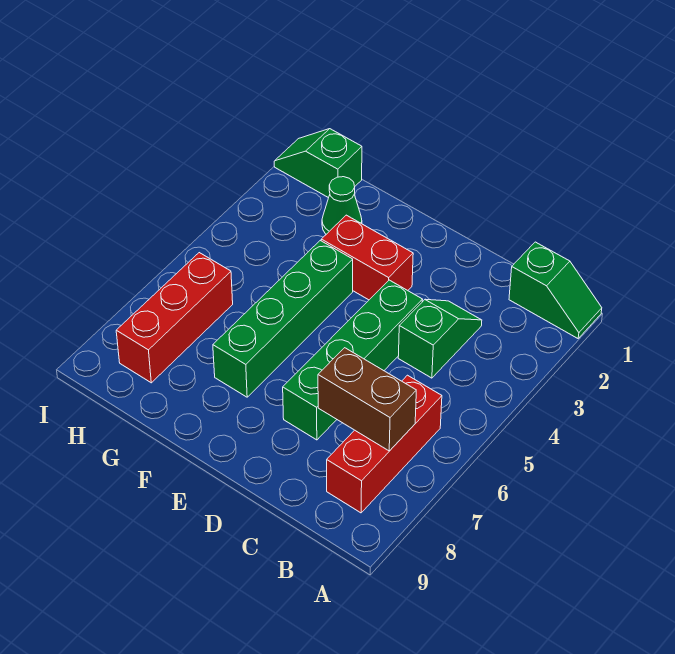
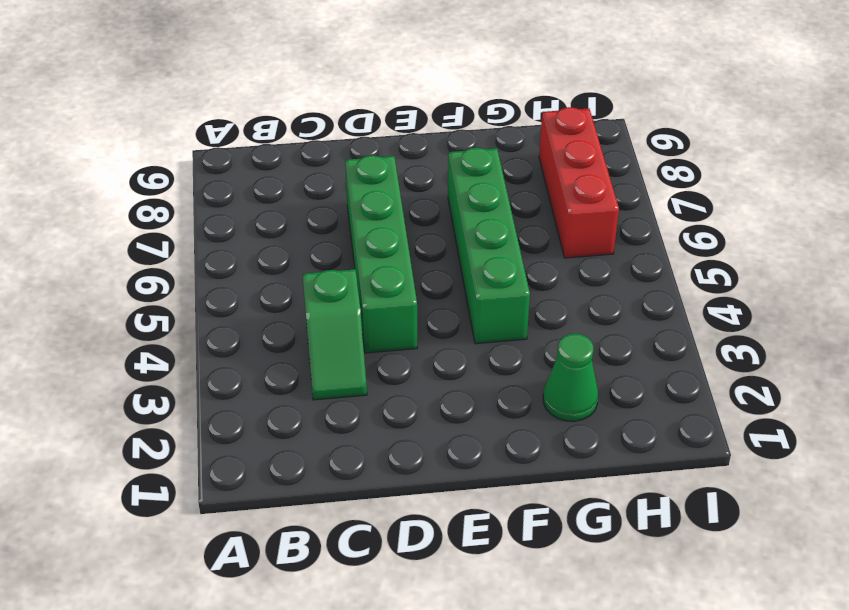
none -> green 1x2 slope [509,242,602,338]
none -> red 1x3 brick [327,375,442,513]

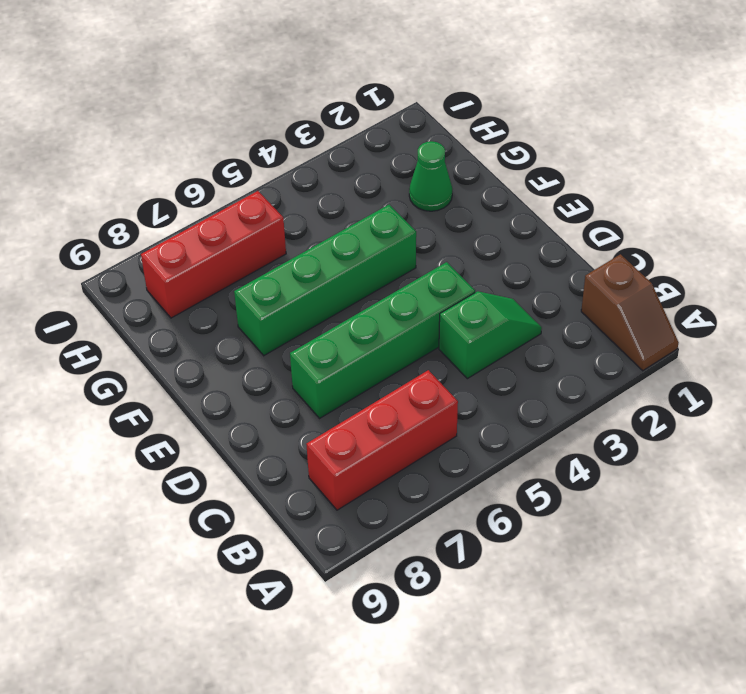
brown 1x2 slope [581,254,679,371] -> green 1x2 slope [509,242,602,338]
none -> red 1x2 brick [321,215,413,300]
none -> green 1x2 slope [274,129,362,198]

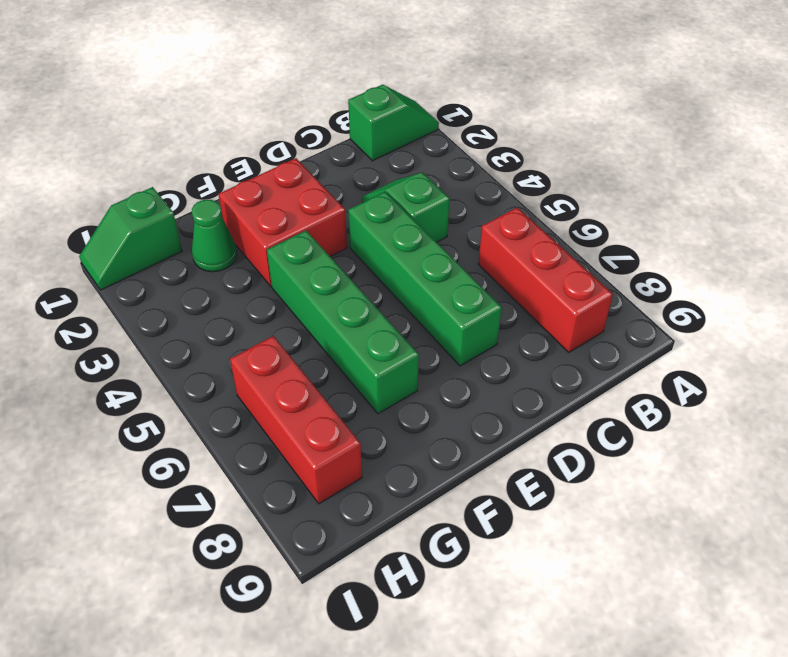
red 2x2 brick [219,158,347,286] -> red 1x2 brick [321,215,413,300]
none -> brown 1x2 brick [318,348,416,451]

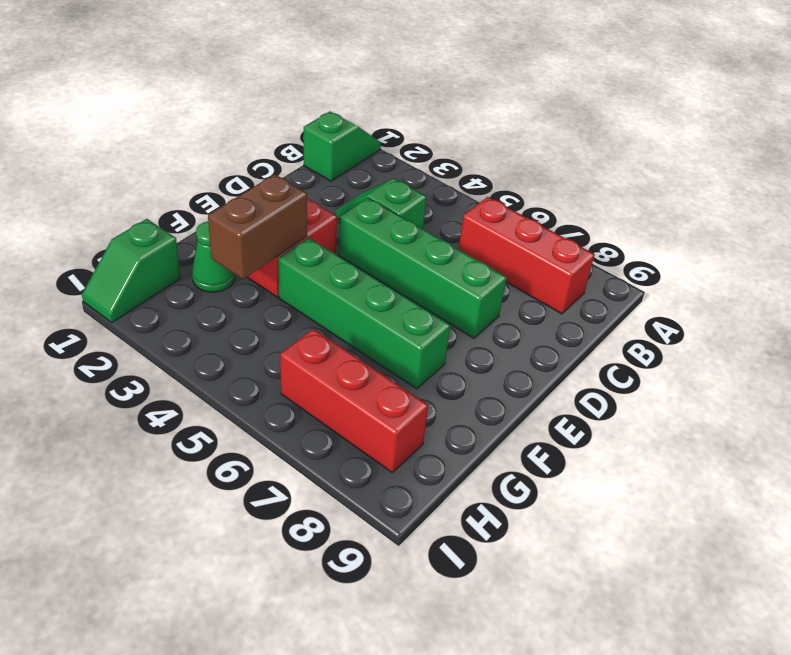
brown 1x2 brick [208,174,307,279] -> brown 1x2 brick moved to [318,348,416,451]

